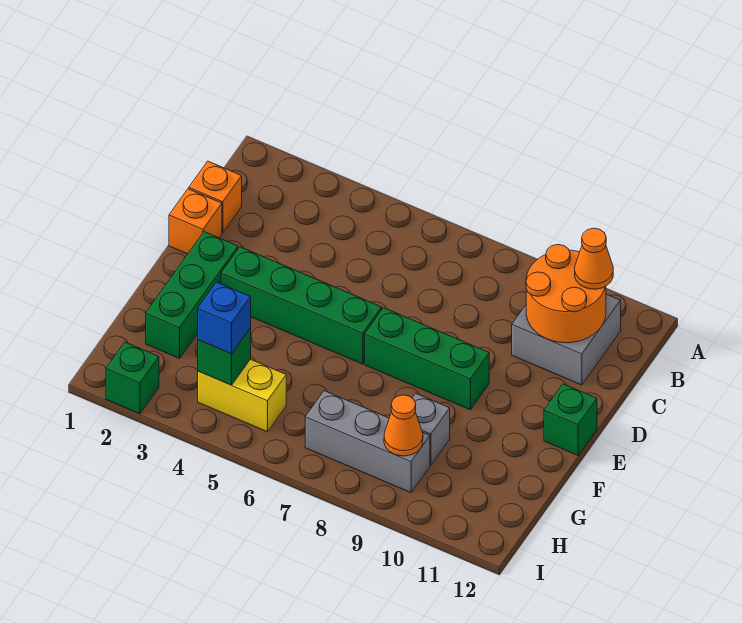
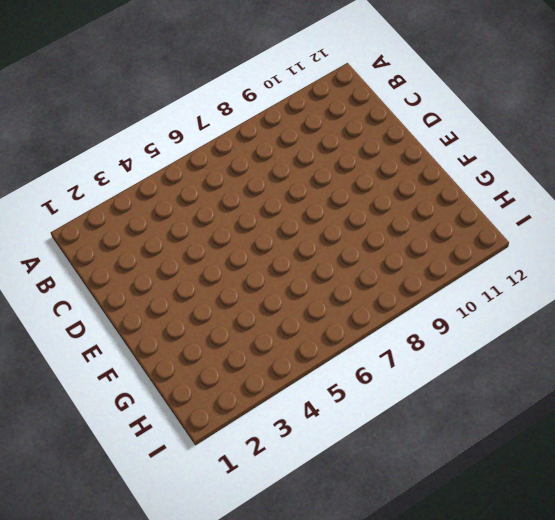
none -> grey 2x2 brick [512,294,621,385]
none -> orange 1x1 brick [189,161,242,233]
none -> orange 1x1 brick [169,189,222,254]

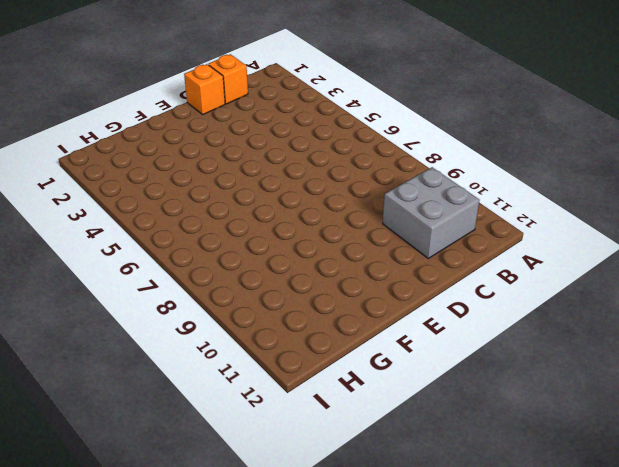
none -> green 1x3 brick [146,232,238,358]
none -> green 1x4 brick [221,247,382,364]
none -> green 1x3 brick [365,308,489,410]

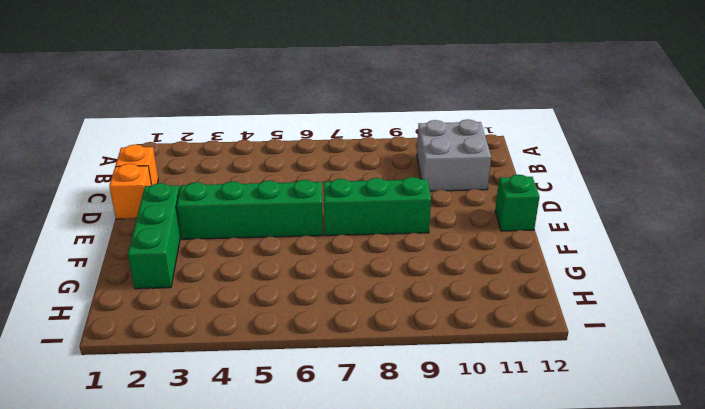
none -> grey 1x1 brick [413,394,450,465]
none -> yellow 1x2 brick [198,359,286,432]
none -> grey 1x3 brick [305,391,430,493]

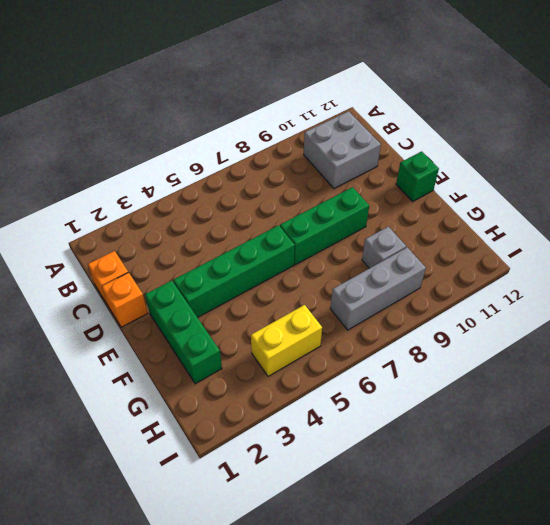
none -> green 1x1 brick [106,342,159,414]
none -> orange 2x2 round brick [526,245,606,343]
none -> green 1x1 brick [198,328,251,385]

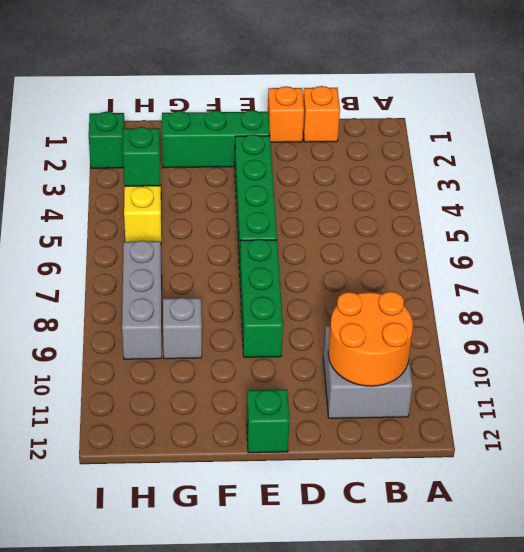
none -> orange 1x1 cone [384,395,423,456]
none -> orange 1x1 cone [575,228,613,289]
none -> blue 1x1 brick [198,282,251,354]

